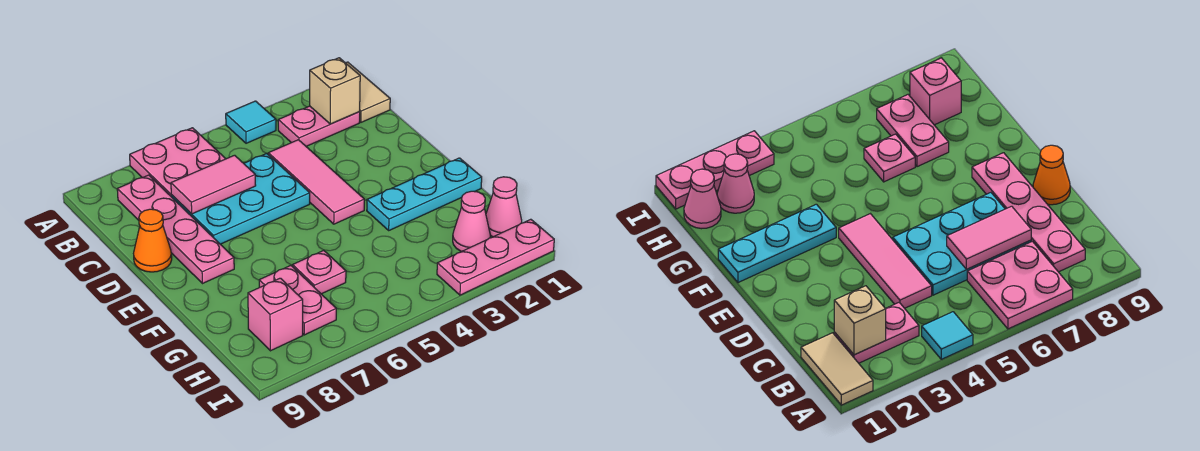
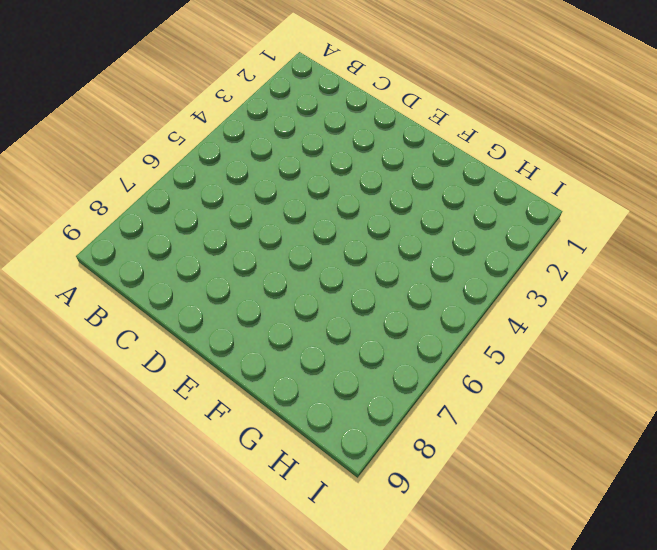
none -> tan 1x2 tile [346,62,390,122]
none -> cyan 1x1 tile [226,101,276,143]
none -> pink 2x2 plate [130,128,226,196]

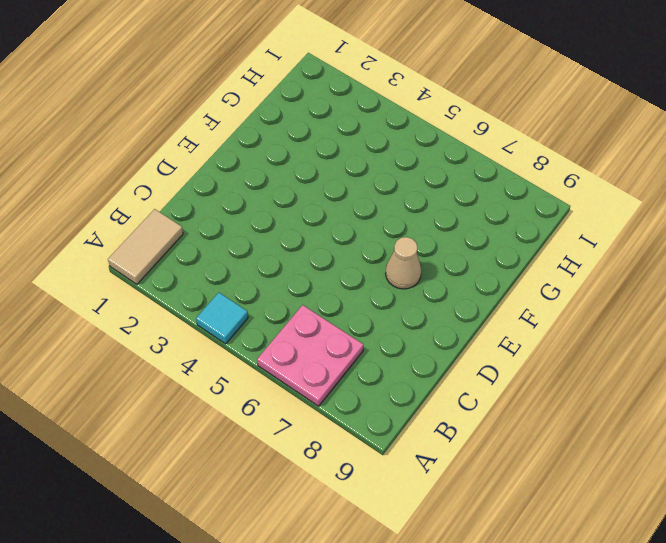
tan 1x1 cone [386,237,421,289] -> none
none -> pink 1x2 plate [278,106,360,146]
none -> pink 1x4 plate [117,175,234,284]
none -> pink 1x3 tile [268,140,364,224]

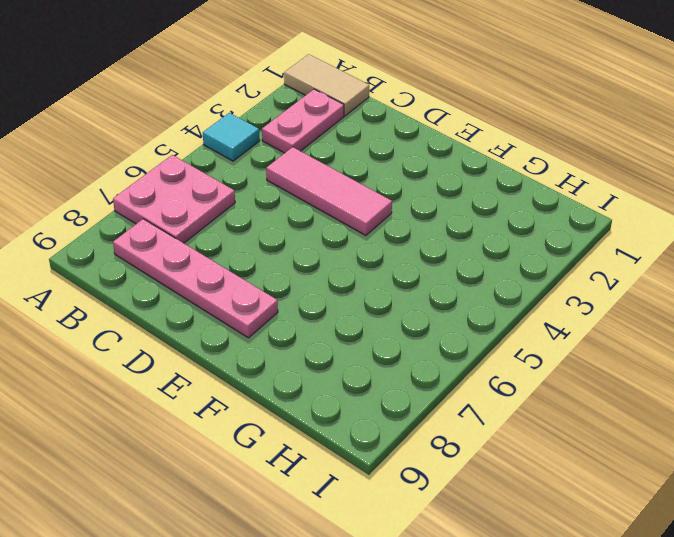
none -> cyan 2x3 plate [171,154,310,244]
none -> orange 1x1 cone [134,209,172,272]
none -> cyan 1x3 plate [367,158,482,230]

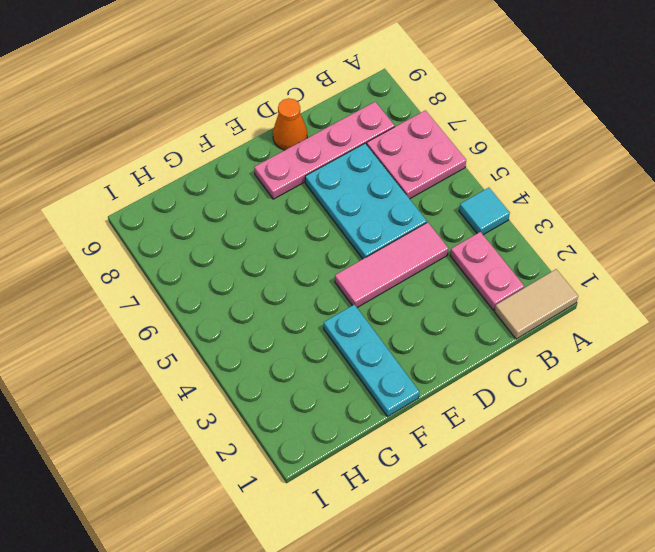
none -> pink 1x1 plate [293,250,346,294]
none -> pink 1x2 plate [259,265,336,335]
none -> pink 1x1 cone [486,177,522,237]

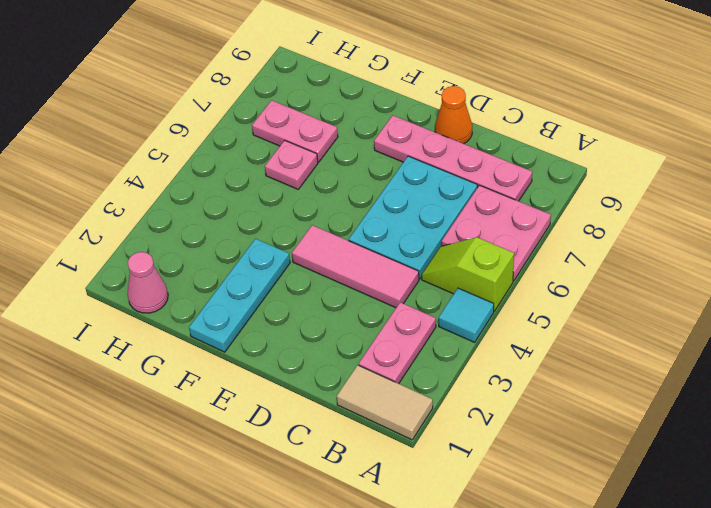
lime 1x2 slope [422,237,514,311] -> none
none -> pink 1x1 cone [453,191,491,251]
none -> pink 1x1 brick [248,278,303,351]
none -> pink 1x3 plate [437,219,554,295]

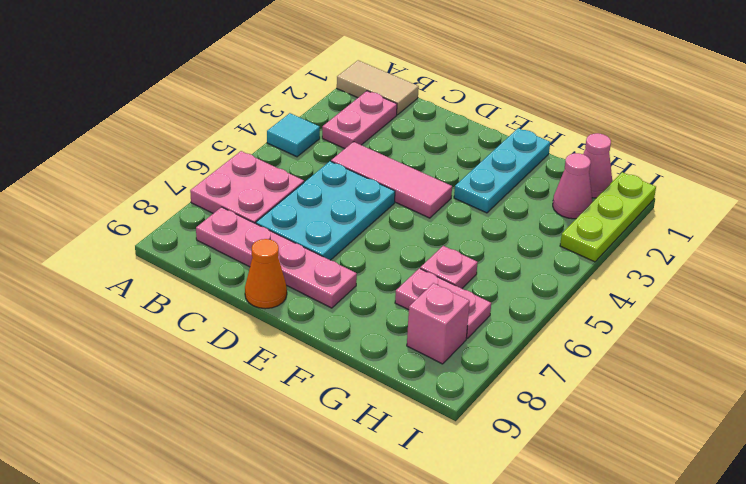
lime 1x3 plate [560,172,656,262] -> pink 1x3 plate [437,219,554,295]
none -> tan 1x1 brick [310,58,360,124]
none -> pink 1x2 tile [171,155,256,214]

